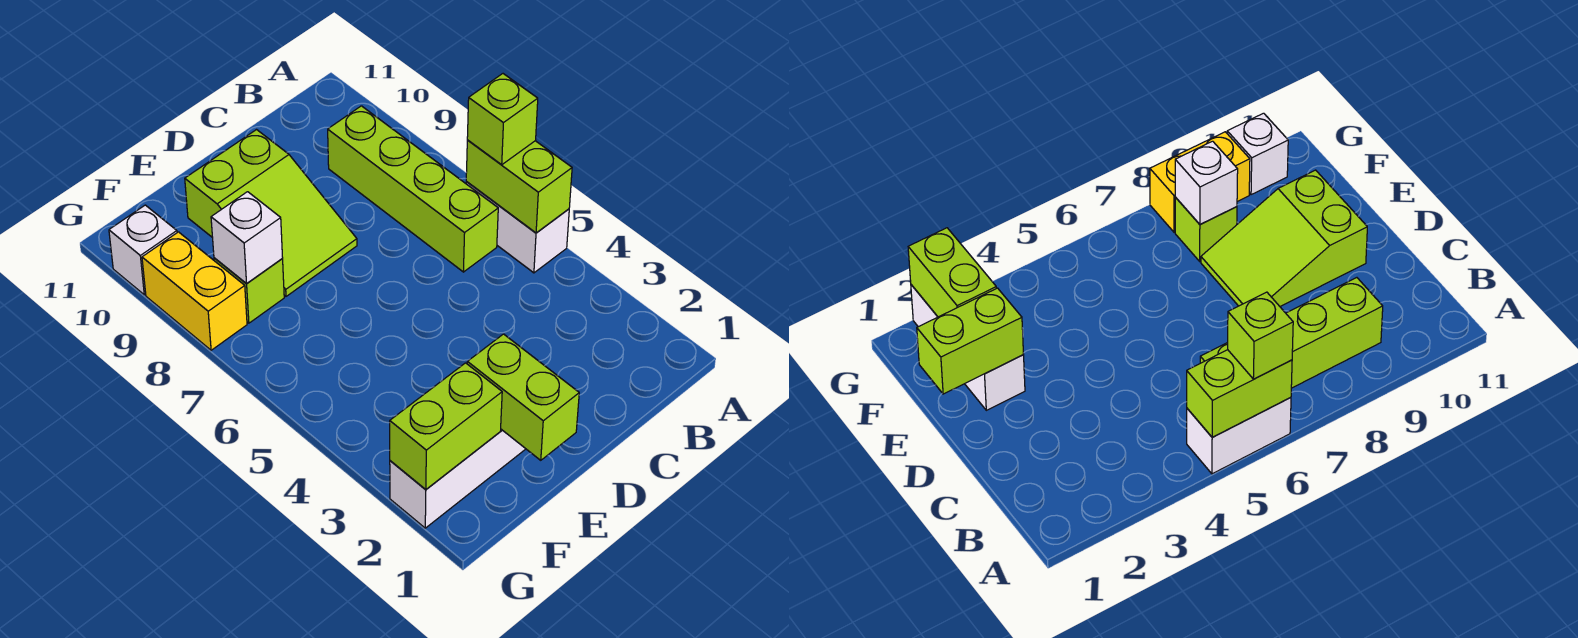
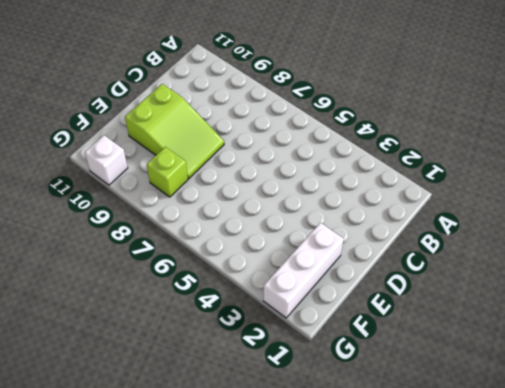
none -> white 1x2 brick [466,182,569,273]
none -> lime 1x4 brick [328,106,498,272]
none -> yellow 1x2 brick [142,232,247,350]

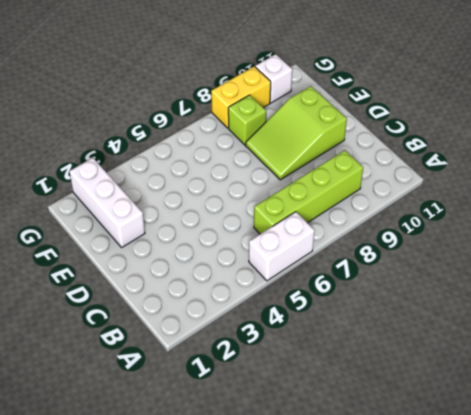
none -> lime 1x2 brick [466,140,572,233]
none -> lime 1x2 brick [467,334,579,460]
none -> lime 1x2 brick [390,363,502,490]

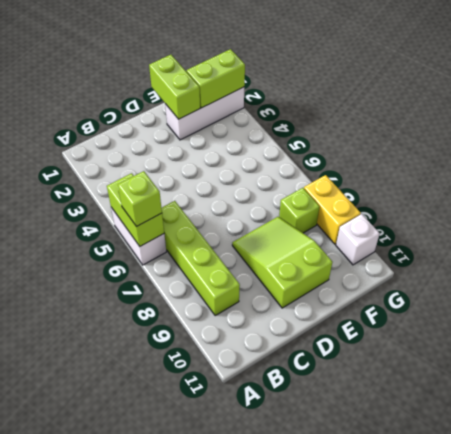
none -> white 1x1 brick [211,192,283,284]

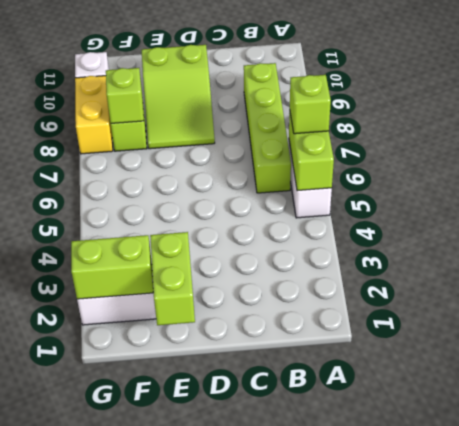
lime 1x1 brick [106,68,144,123] -> white 1x1 brick [211,192,283,284]

